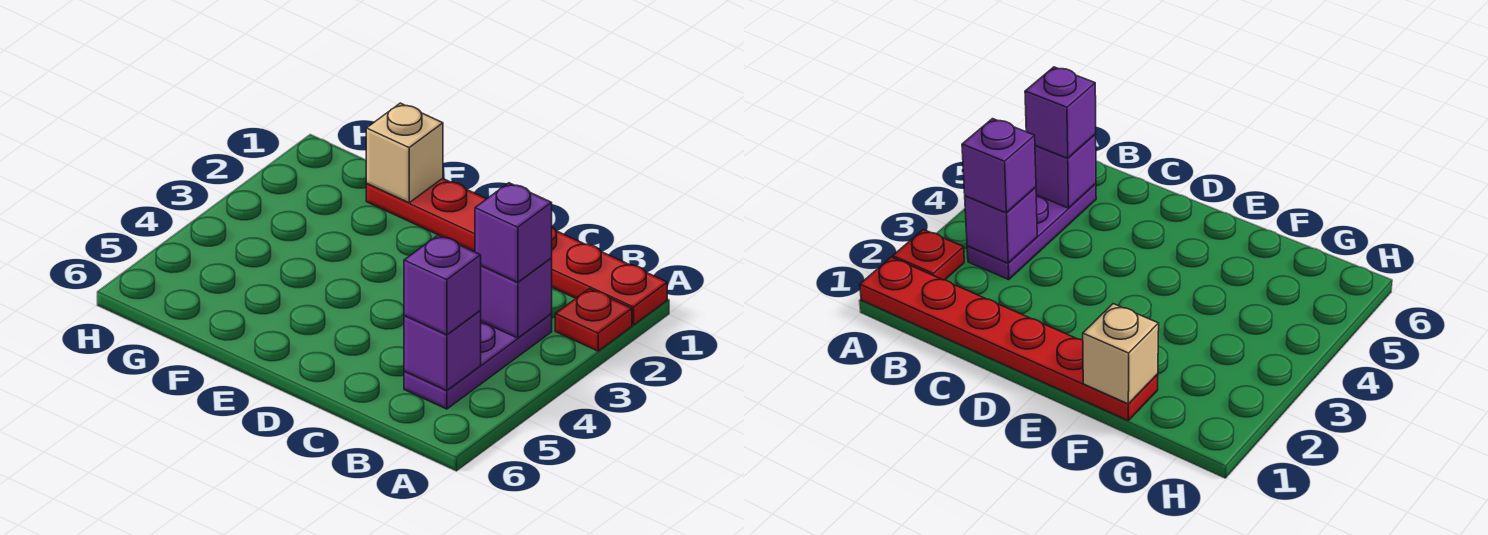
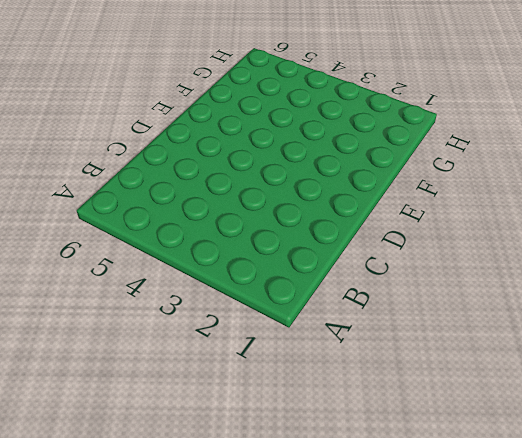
none -> red 1x6 plate [366,178,667,325]
none -> red 1x1 plate [555,289,632,351]

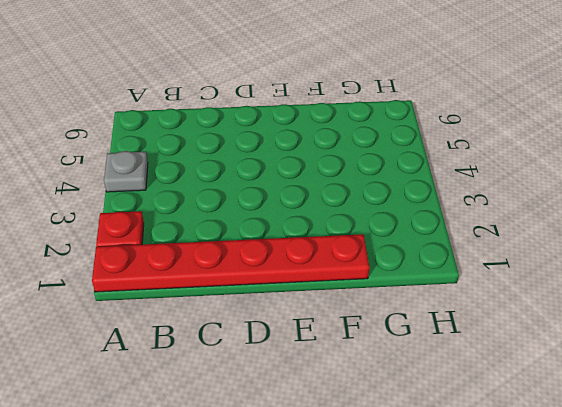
grey 1x1 plate [104,151,148,192] -> none
none -> purple 1x3 plate [404,314,552,409]
none -> purple 1x1 brick [480,258,552,338]

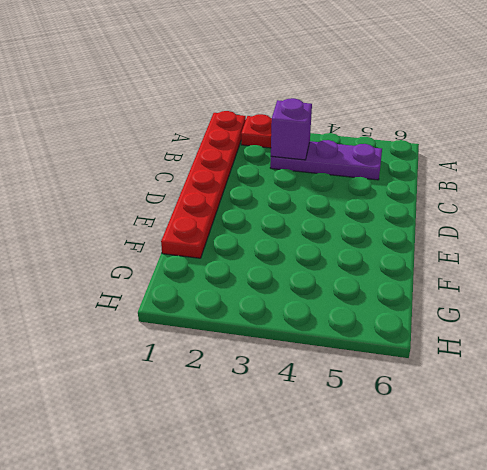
none -> purple 1x1 brick [404,311,481,391]
none -> tan 1x1 brick [366,103,443,203]

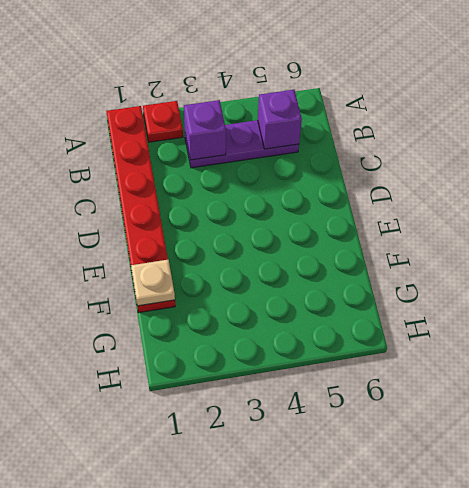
tan 1x1 plate [131,260,175,306] -> tan 1x1 brick [366,103,443,203]
none -> purple 1x1 brick [475,183,552,282]
none -> purple 1x1 brick [404,235,481,335]

